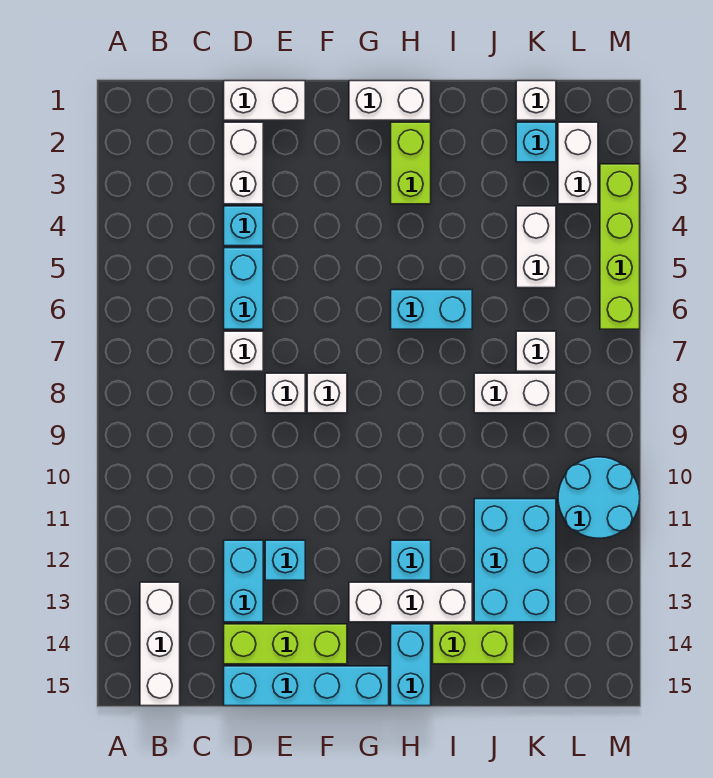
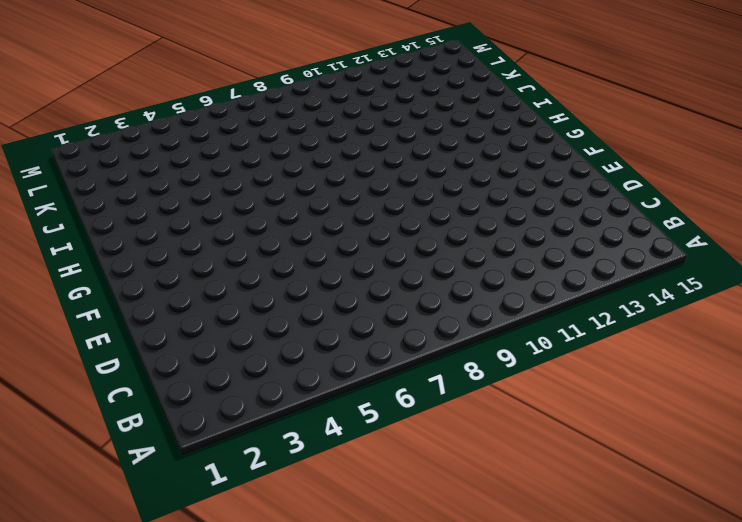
none -> white 1x3 brick [140,582,180,706]
none -> white 1x2 brick [224,81,305,120]
none -> white 1x2 brick [224,122,263,204]

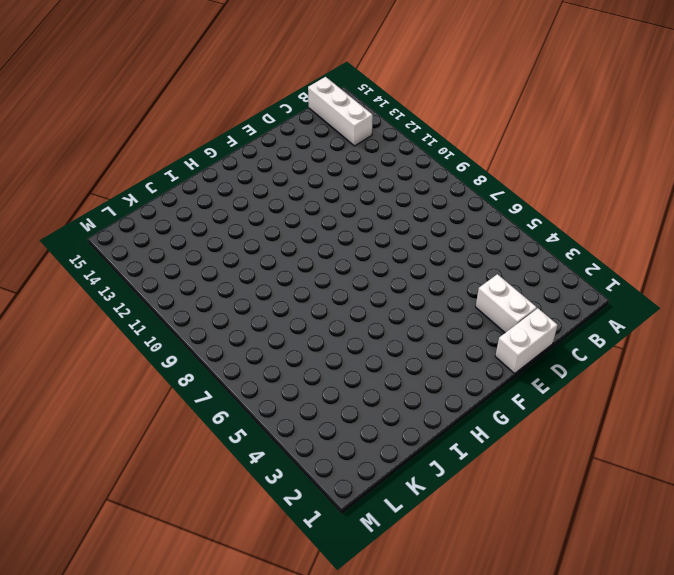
none -> cyan 1x1 brick [224,206,263,246]
none -> cyan 1x2 brick [224,248,263,329]
none -> white 1x1 brick [224,331,263,371]

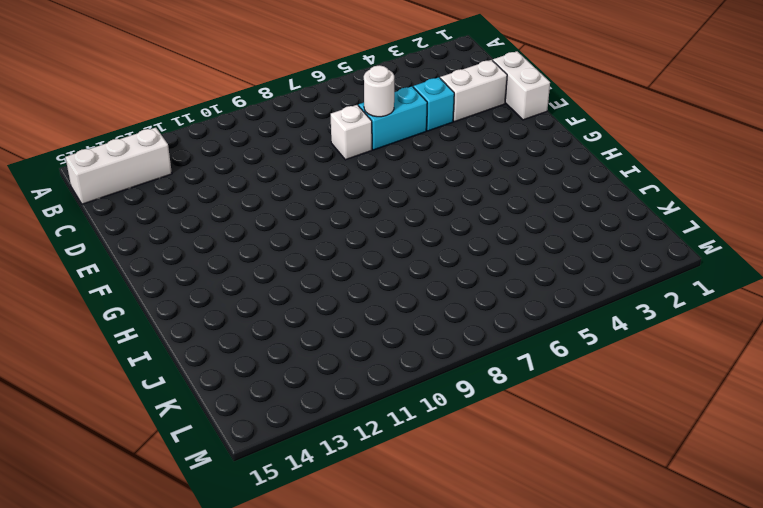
white 1x1 round brick [364,65,394,117] -> none
none -> cyan 1x2 brick [224,540,263,622]
none -> lime 1x3 brick [224,624,347,664]
none -> cyan 1x4 brick [224,666,389,706]

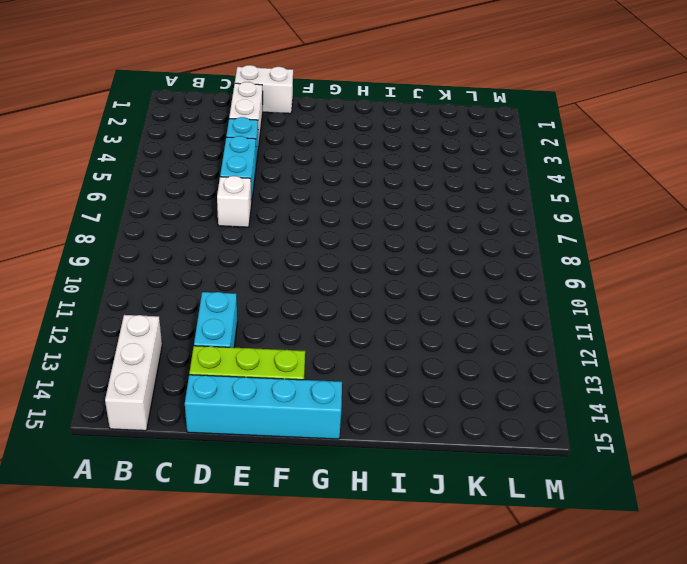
none -> white 1x1 brick [265,373,305,413]
none -> cyan 1x1 brick [265,540,305,580]
none -> white 1x1 brick [307,373,347,413]

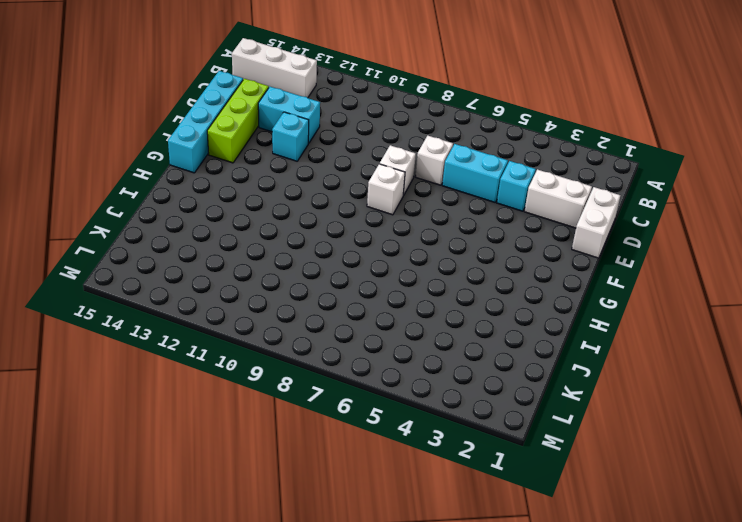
none -> white 1x2 brick [349,81,431,120]
none -> white 1x3 brick [349,582,472,622]
none -> lime 1x2 brick [391,122,431,204]

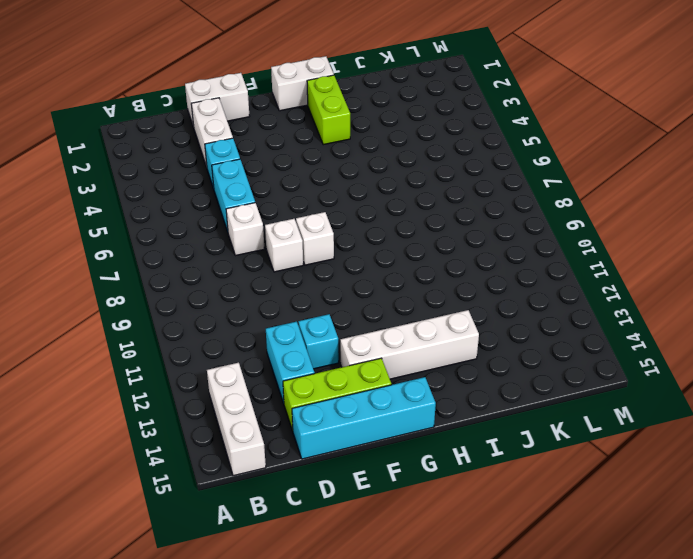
white 1x4 brick [340,310,479,379] -> white 1x3 brick [349,582,472,622]
none -> cyan 1x2 brick [391,290,472,329]
none -> cyan 1x1 brick [391,540,431,580]
none -> cyan 1x2 brick [391,624,431,706]

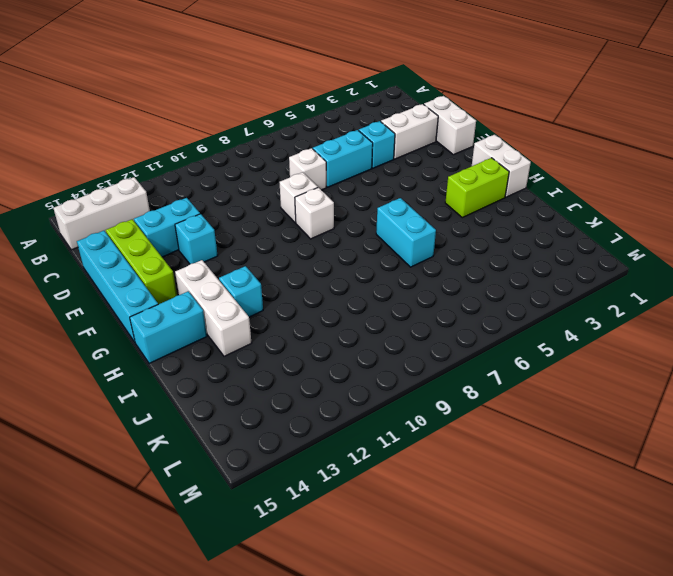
none -> lime 1x2 brick [433,624,514,664]
none -> white 1x2 brick [474,373,556,413]
none -> cyan 2x3 brick [474,499,556,622]

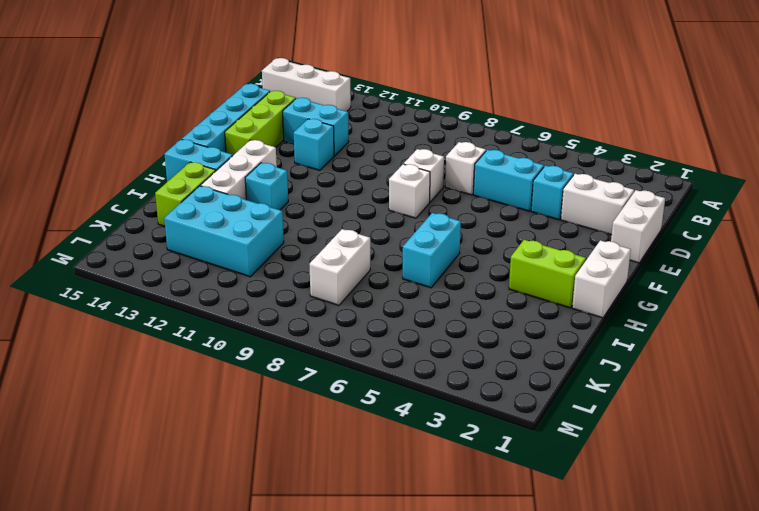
none -> white 1x1 brick [516,81,556,120]
none -> cyan 1x1 brick [516,122,556,162]
none -> white 1x2 brick [516,206,556,288]

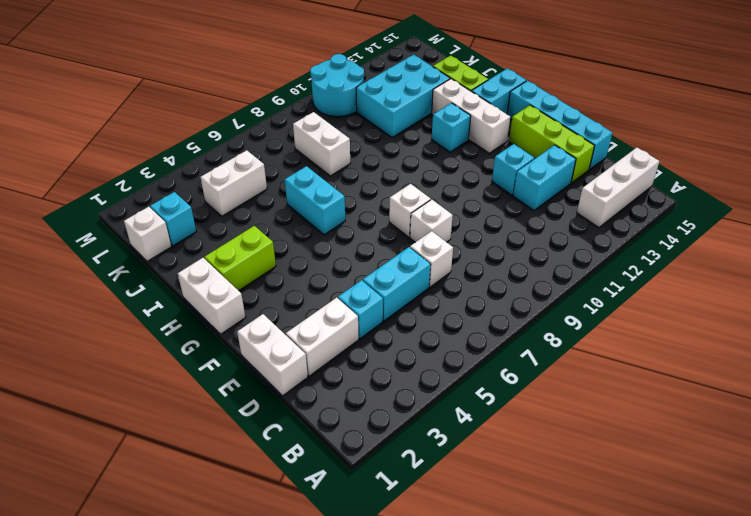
none -> white 1x1 brick [516,331,556,371]
none -> white 1x2 brick [558,122,598,204]
none -> lime 1x4 brick [600,164,640,329]

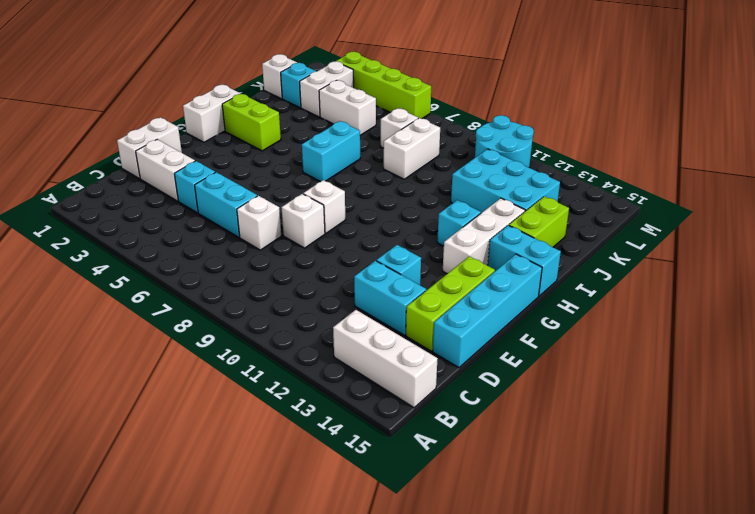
white 1x2 brick [300,61,354,117] -> white 1x2 brick turned to [558,122,598,204]

